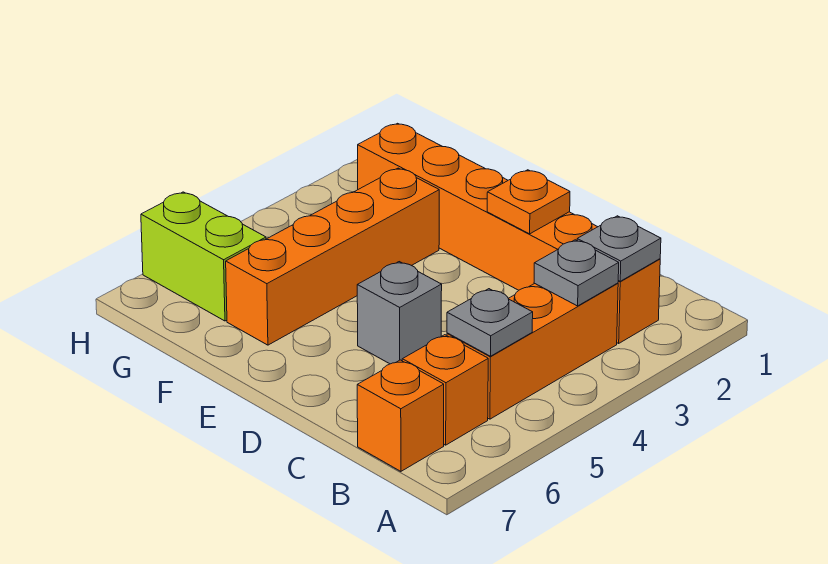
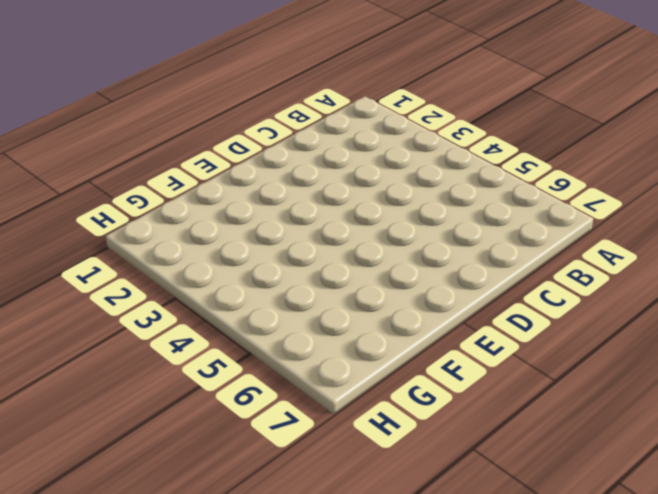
none -> orange 1x6 brick [358,123,660,343]
none -> orange 1x3 brick [447,283,618,419]

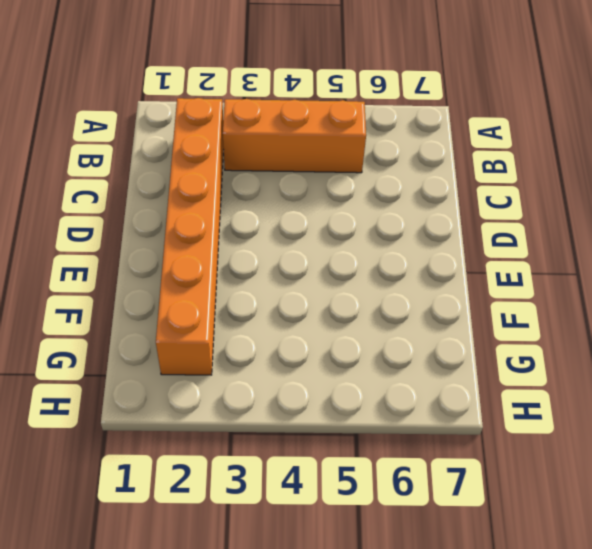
none -> orange 1x1 brick [402,335,488,445]
none -> orange 1x1 brick [357,360,444,471]

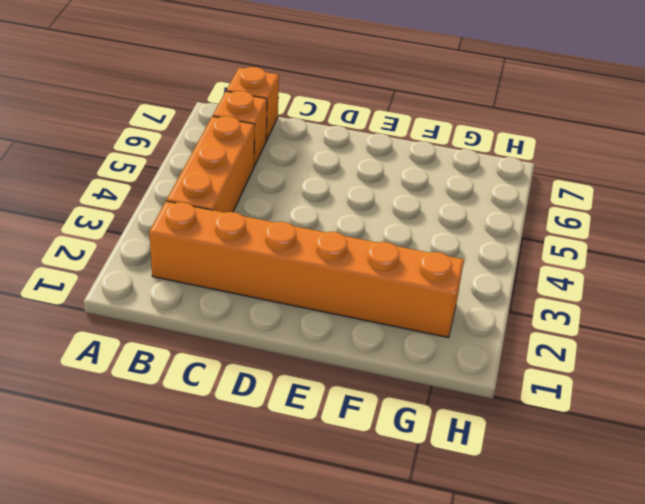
none -> grey 1x1 brick [357,262,442,364]
none -> orange 1x4 brick [226,168,439,345]

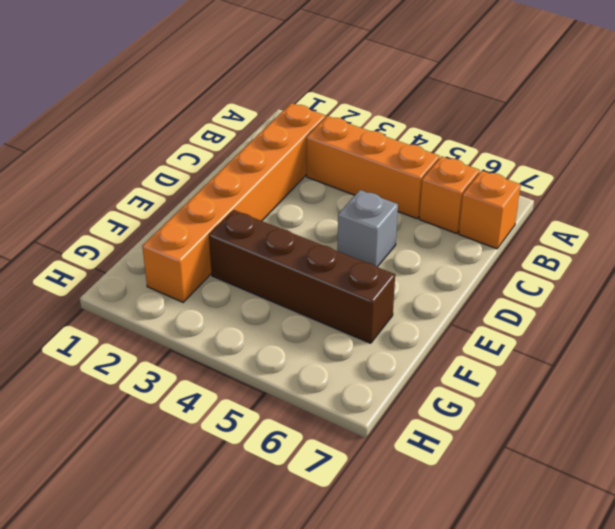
brown 1x4 brick [209,210,395,343] -> orange 1x4 brick [226,168,439,345]
none -> lime 1x2 brick [141,192,266,321]
none -> grey 1x1 plate [577,216,661,281]

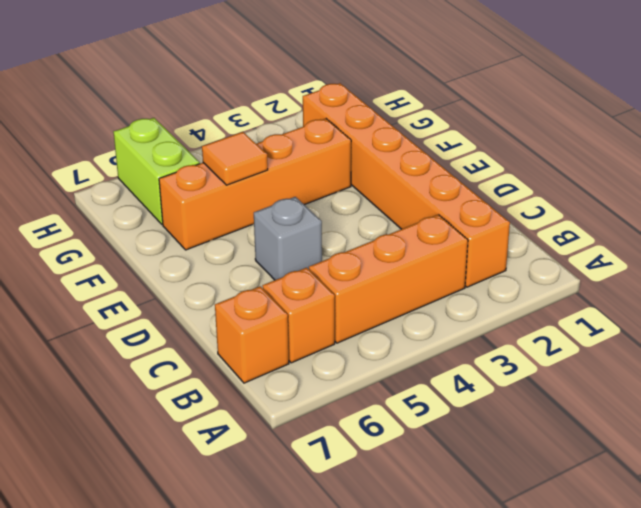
orange 1x1 tile [202,132,268,185] -> none
none -> grey 1x1 plate [577,216,661,281]
none -> grey 1x1 plate [534,240,619,306]

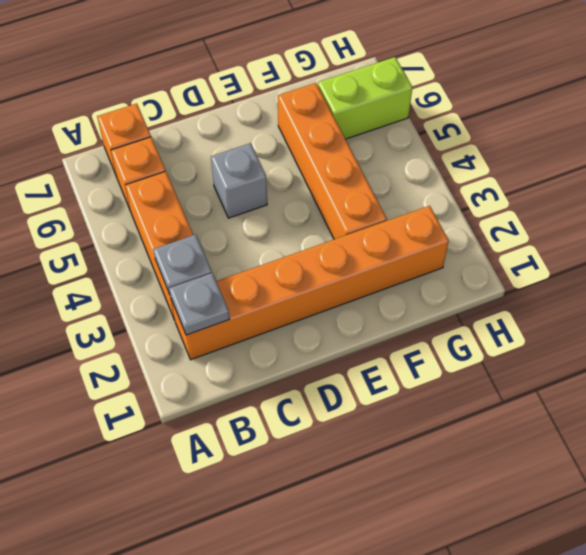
none -> grey 1x1 plate [447,289,533,356]
none -> orange 1x1 plate [487,170,570,234]

